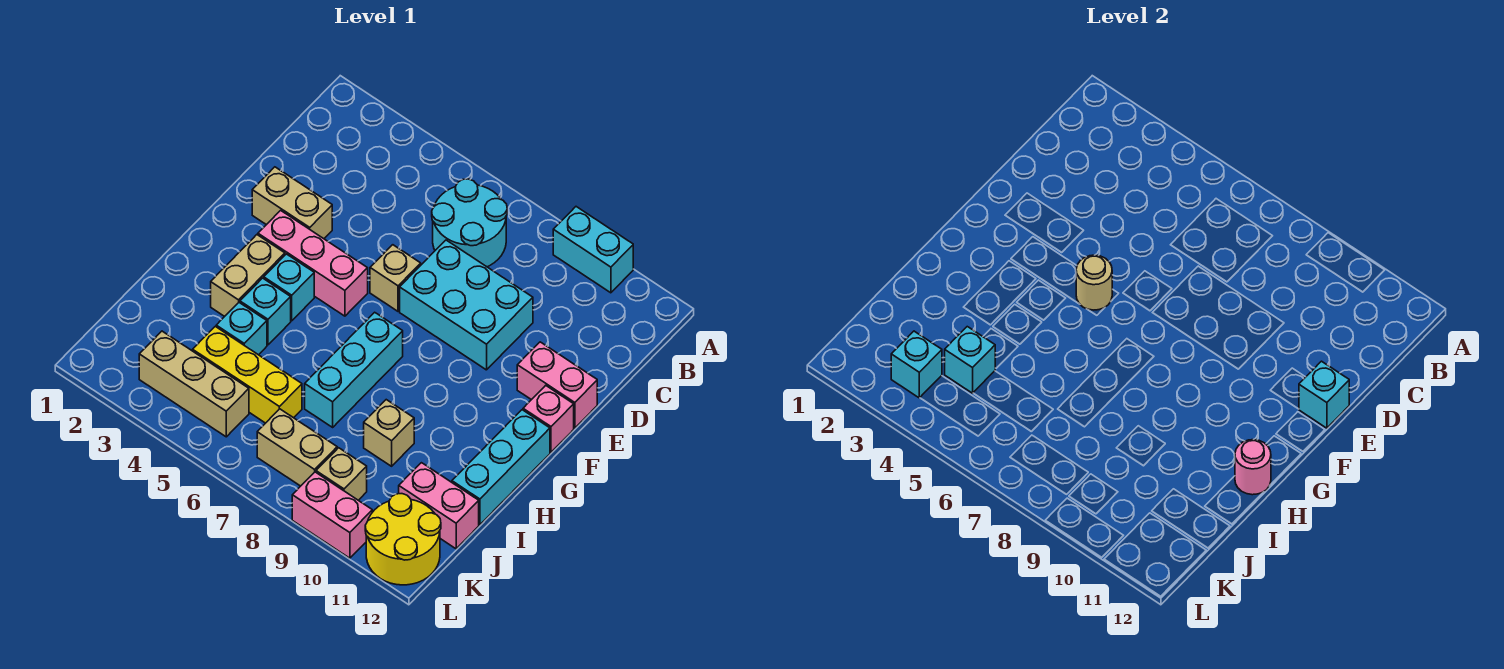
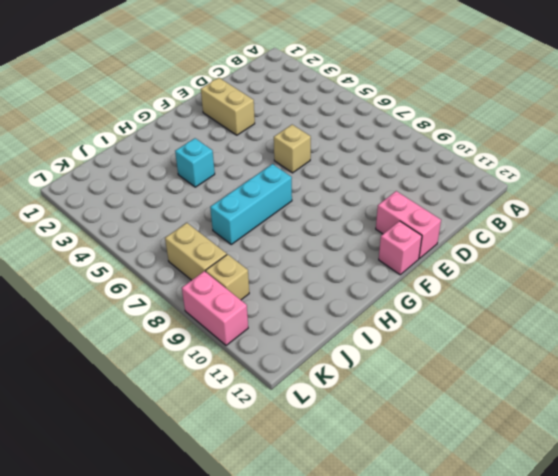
none -> cyan 1x2 brick [553,207,633,293]
none -> cyan 2x2 round brick [432,179,507,267]
none -> cyan 2x3 brick [400,240,533,370]

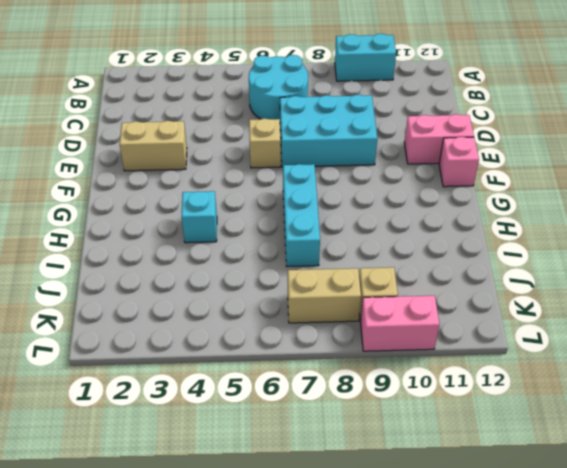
none -> pink 1x3 brick [258,210,368,316]
none -> tan 1x2 brick [211,235,285,316]
none -> cyan 1x1 brick [264,254,314,321]

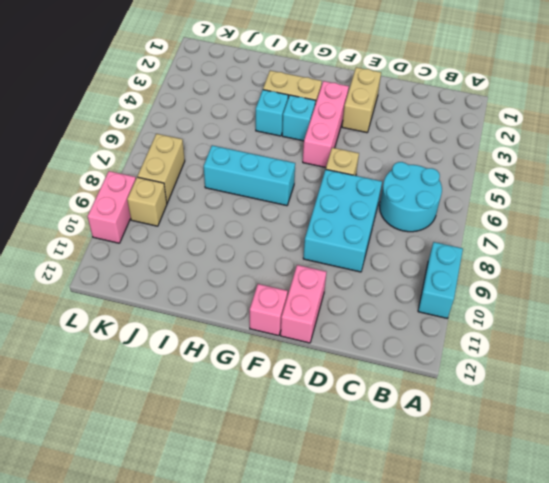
none -> cyan 1x3 brick [452,410,550,525]
none -> cyan 1x1 brick [216,303,267,355]
none -> tan 1x1 brick [364,400,414,466]

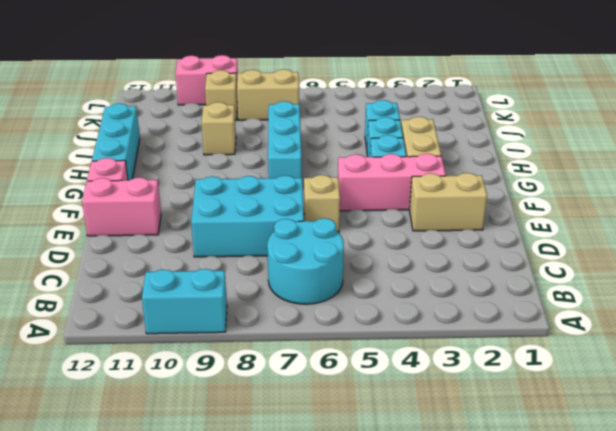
none -> yellow 1x3 brick [193,327,302,423]
none -> pink 1x2 brick [399,463,479,549]
none -> tan 1x3 brick [139,331,249,437]

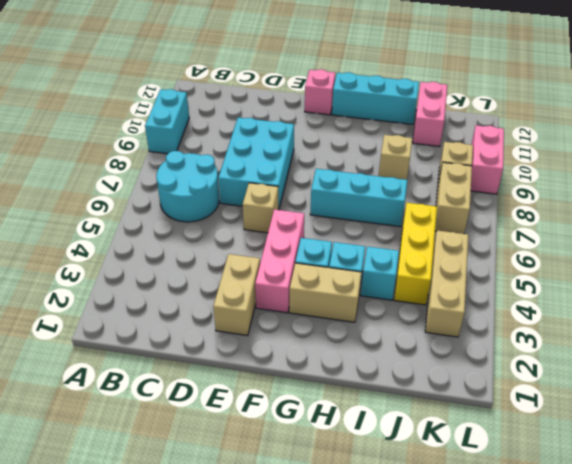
none -> pink 1x2 brick [517,342,597,428]
none -> yellow 2x2 round brick [365,494,441,585]
none -> cyan 1x1 brick [1299,361,1349,428]

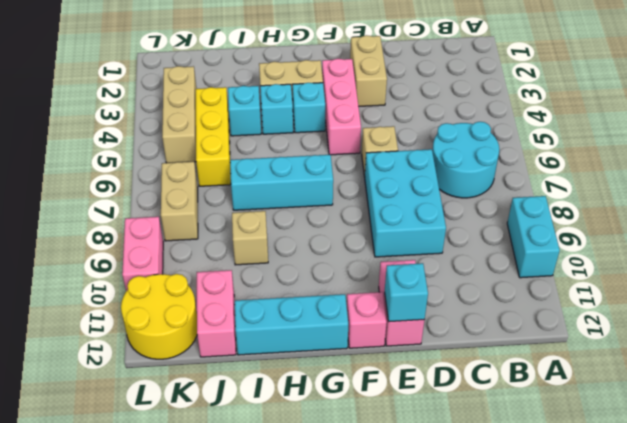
none -> tan 1x1 brick [316,448,367,500]
none -> tan 1x1 round brick [1076,255,1112,310]
none -> pink 1x1 round brick [1235,440,1271,495]

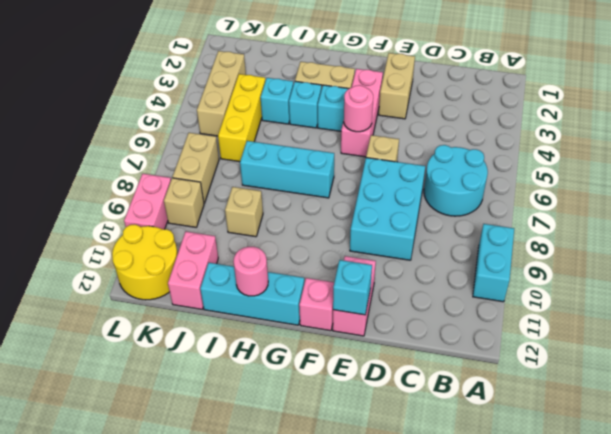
pink 1x1 round brick [344,85,373,132] -> tan 1x1 round brick [1076,255,1112,310]
none -> cyan 1x1 brick [945,327,995,393]
none -> cyan 1x1 brick [891,331,942,398]

